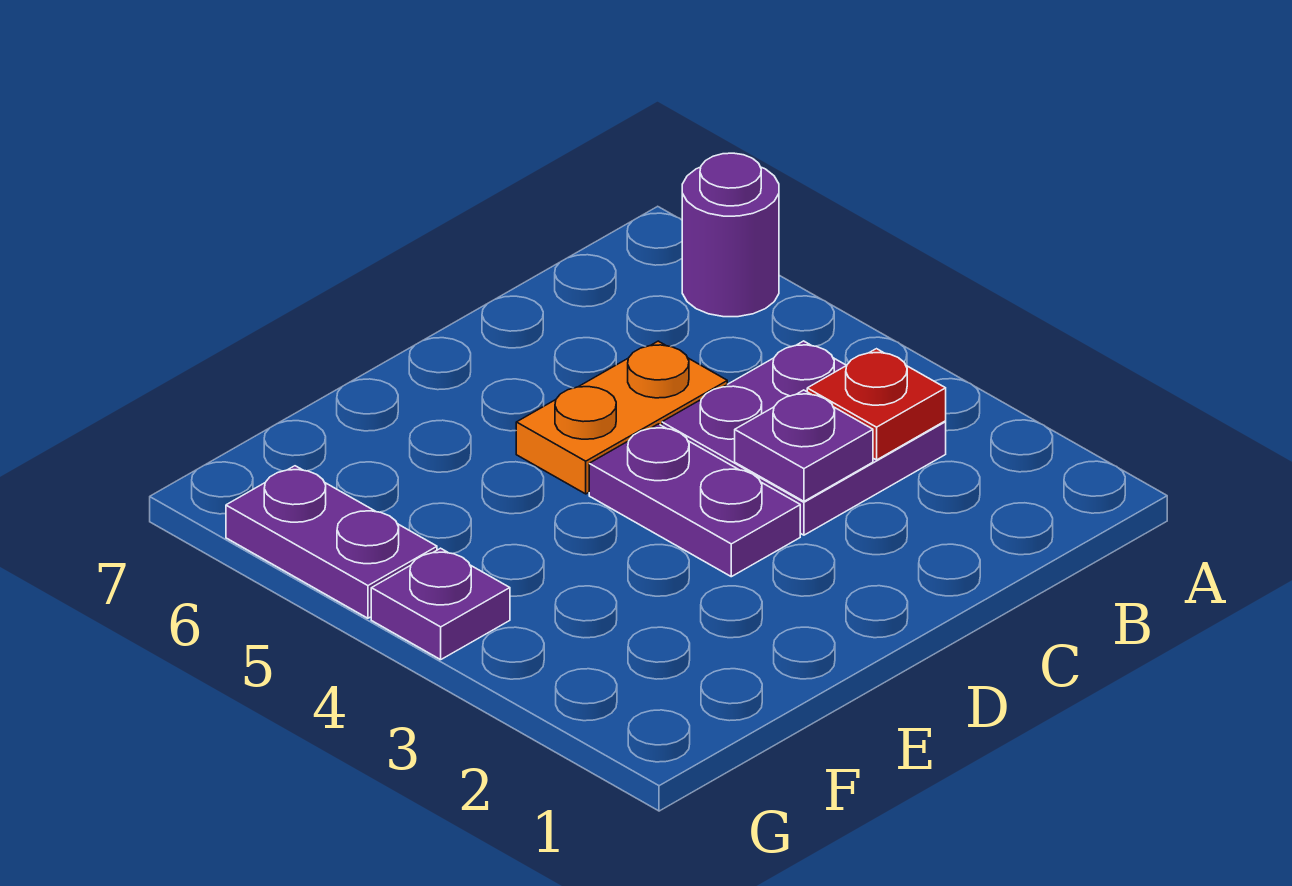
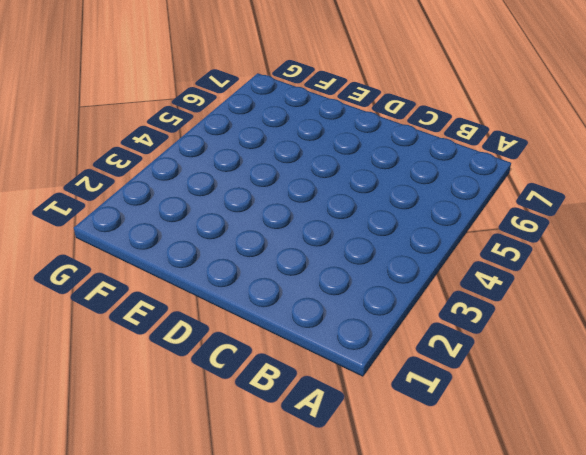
none -> purple 1x1 round brick [682,153,779,317]
none -> purple 2x2 plate [662,341,946,535]

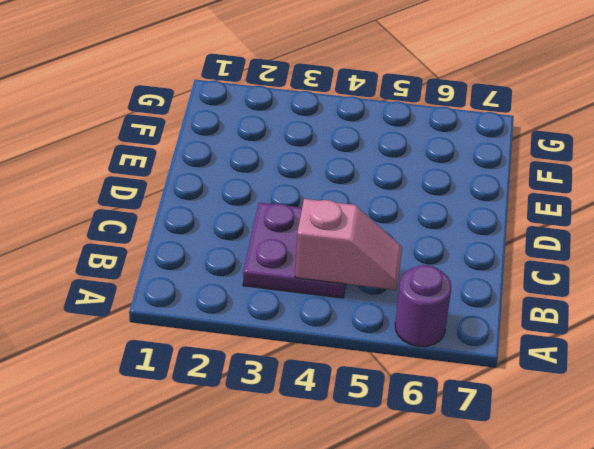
pink 1x2 slope [295,199,402,290] -> none
none -> orange 1x2 plate [516,341,727,494]
none -> purple 1x2 plate [589,424,800,577]

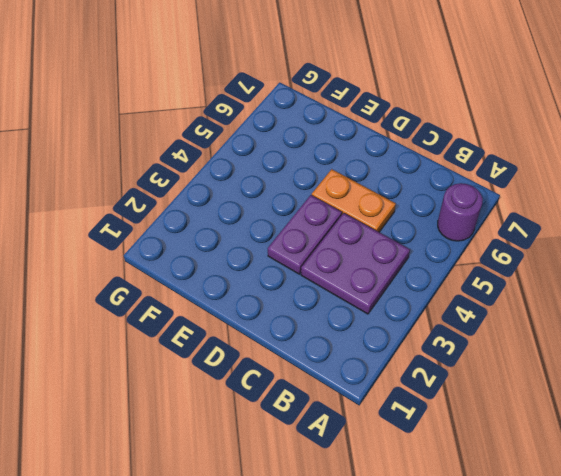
none -> purple 1x1 plate [371,548,510,660]
none -> purple 1x2 plate [226,466,437,618]

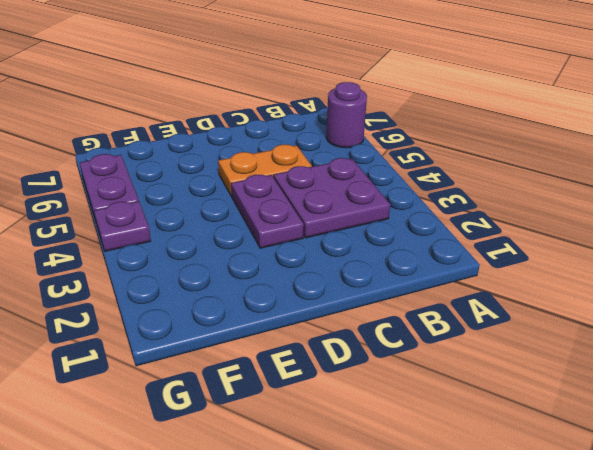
none -> red 1x1 plate [807,349,946,460]
none -> purple 1x1 plate [735,390,873,501]

